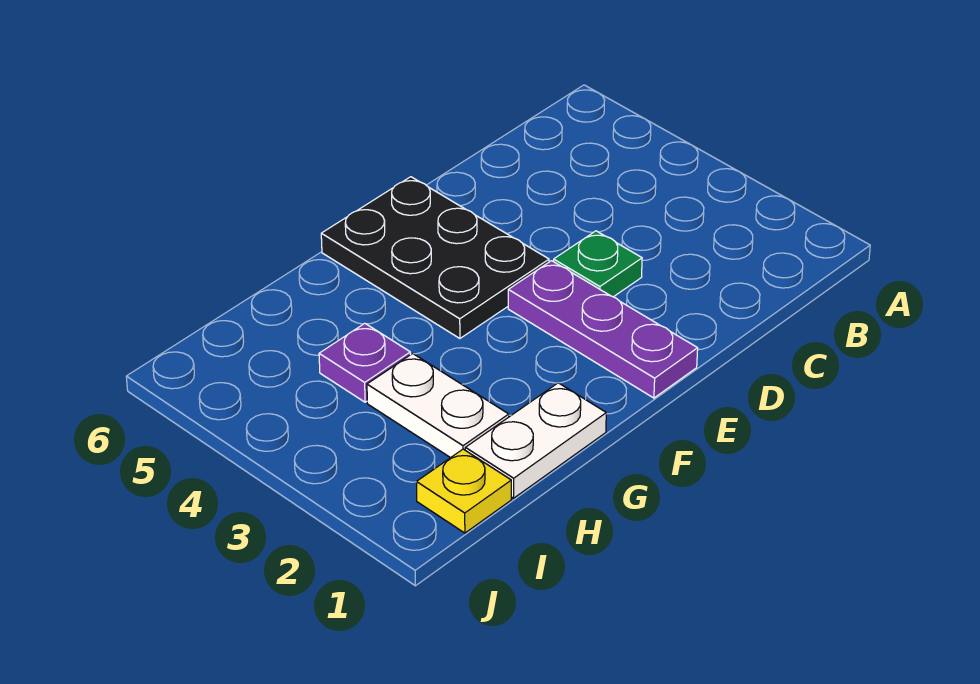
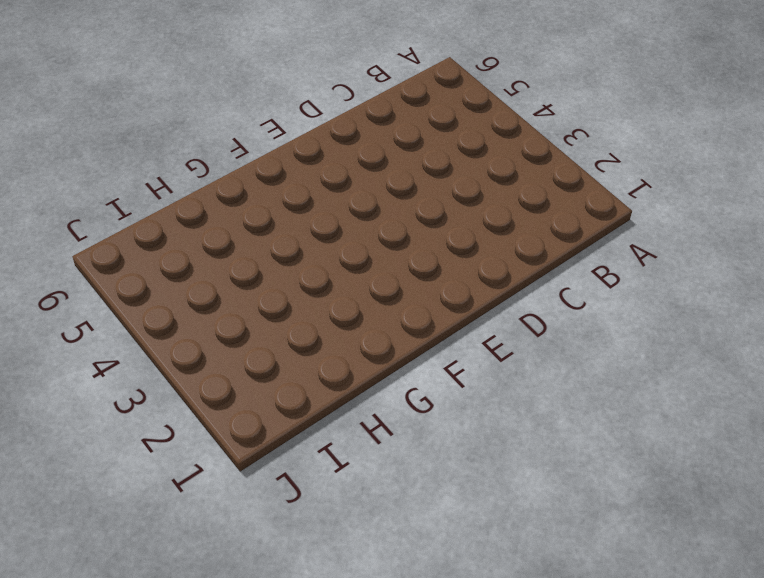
none -> green 1x1 plate [554,231,642,297]
none -> purple 1x3 plate [508,261,698,398]

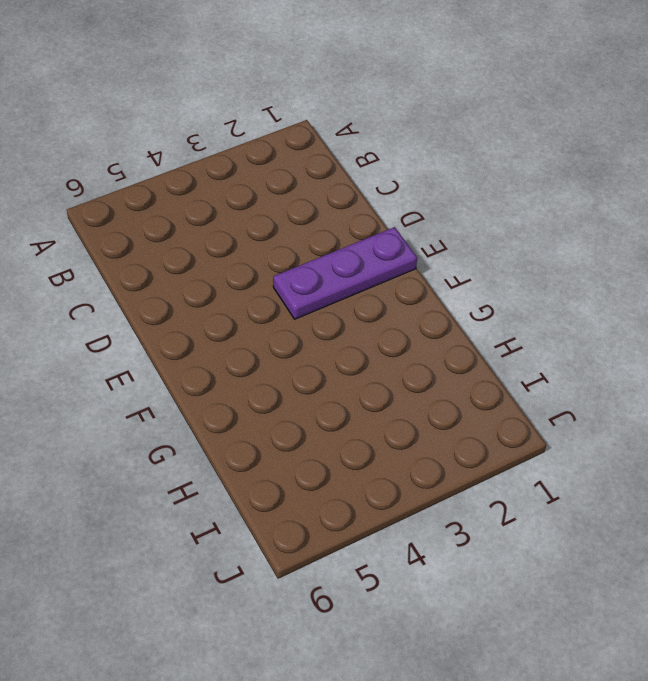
none -> green 1x1 plate [554,231,642,297]
none -> black 2x3 plate [321,177,549,338]

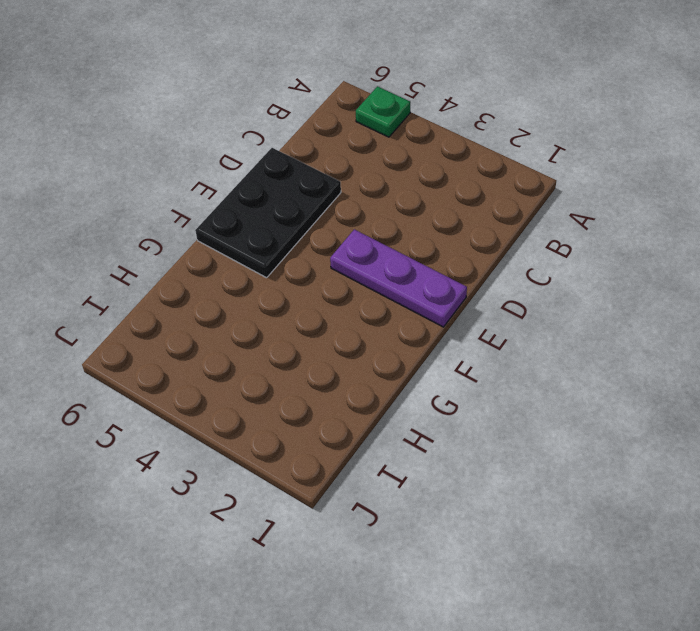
green 1x1 plate [356,86,410,137] -> green 1x1 plate moved to [554,231,642,297]
black 2x3 plate [195,148,341,278] -> black 2x3 plate turned to [321,177,549,338]
none -> white 1x2 plate [465,383,606,498]
none -> white 1x2 plate [367,354,509,458]

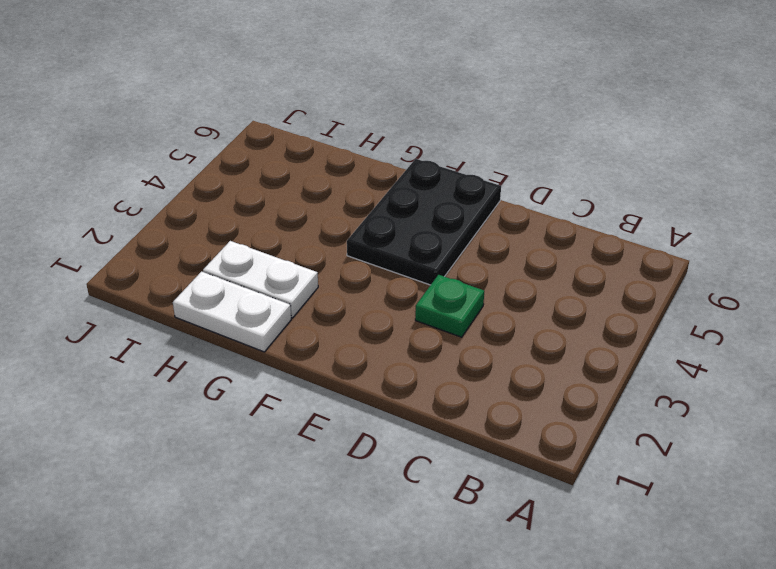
white 1x2 plate [203,241,318,318] -> white 1x2 plate turned to [367,354,509,458]
none -> purple 1x3 plate [508,261,698,398]
none -> purple 1x1 plate [319,323,410,402]

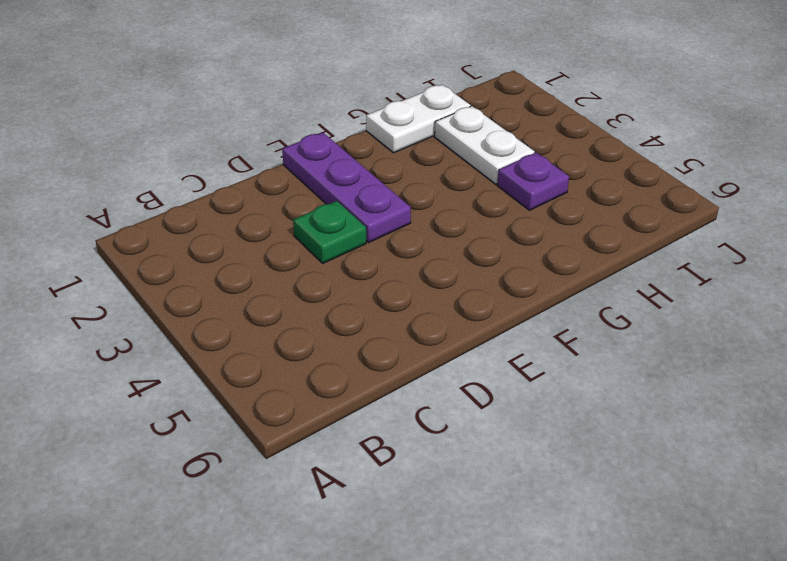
none -> black 2x3 plate [321,177,549,338]
none -> yellow 1x1 plate [416,449,511,533]

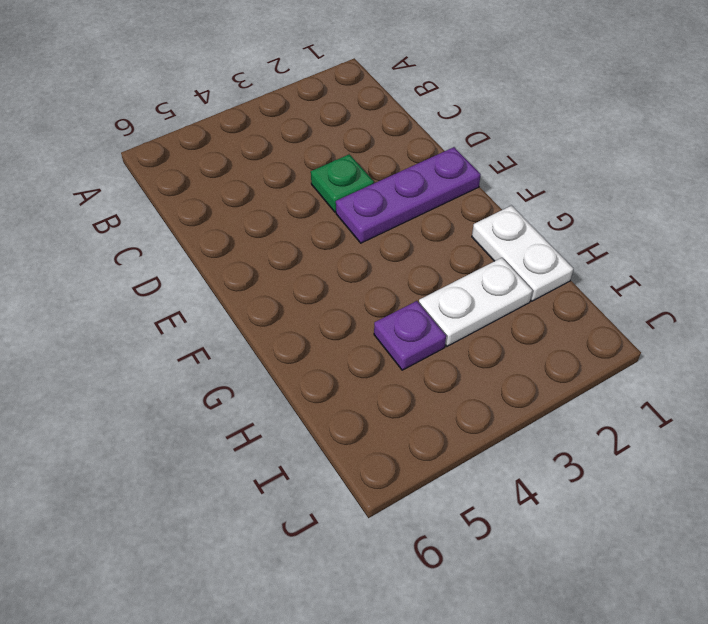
none -> black 2x3 plate [321,177,549,338]
none -> yellow 1x1 plate [416,449,511,533]

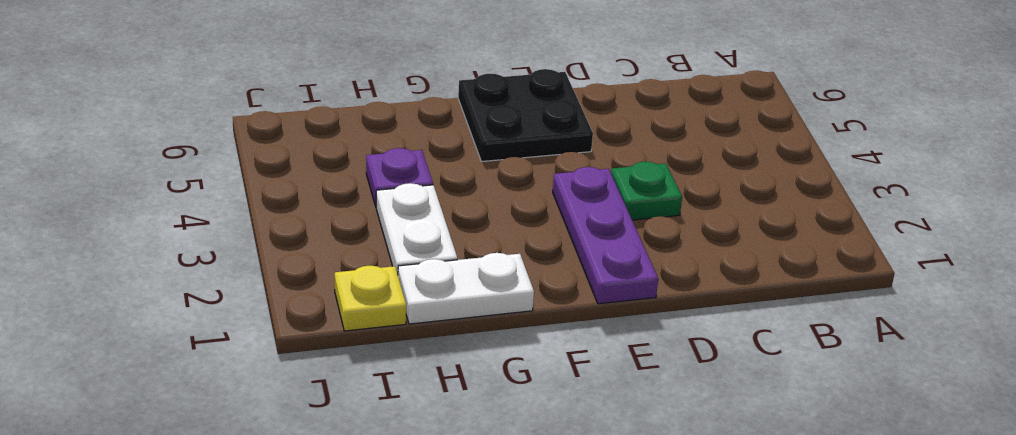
black 2x2 plate [458,69,593,162] -> black 2x3 plate [321,177,549,338]

